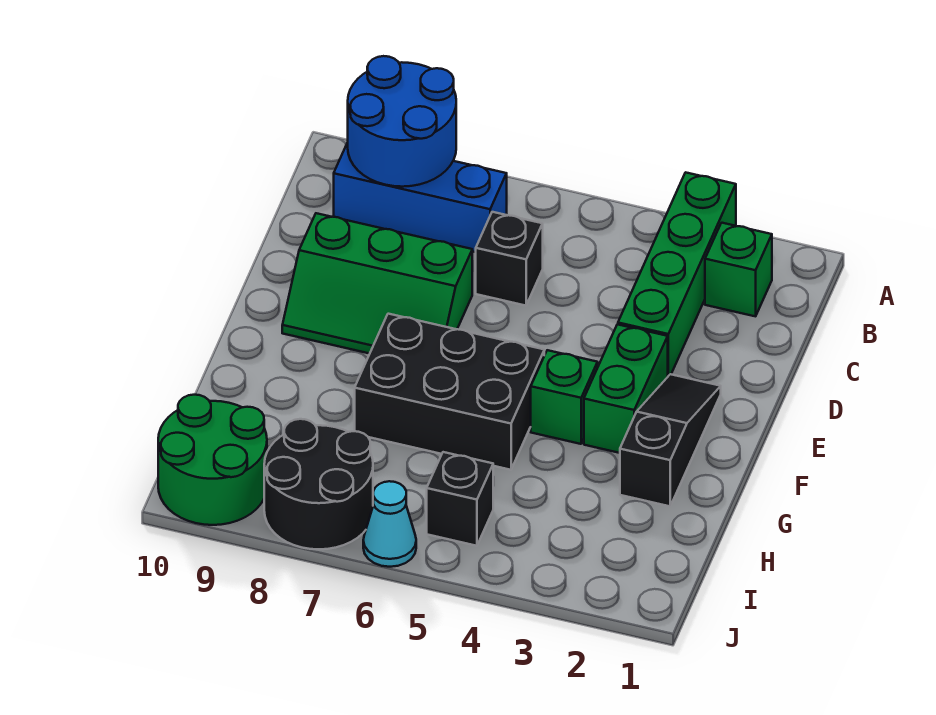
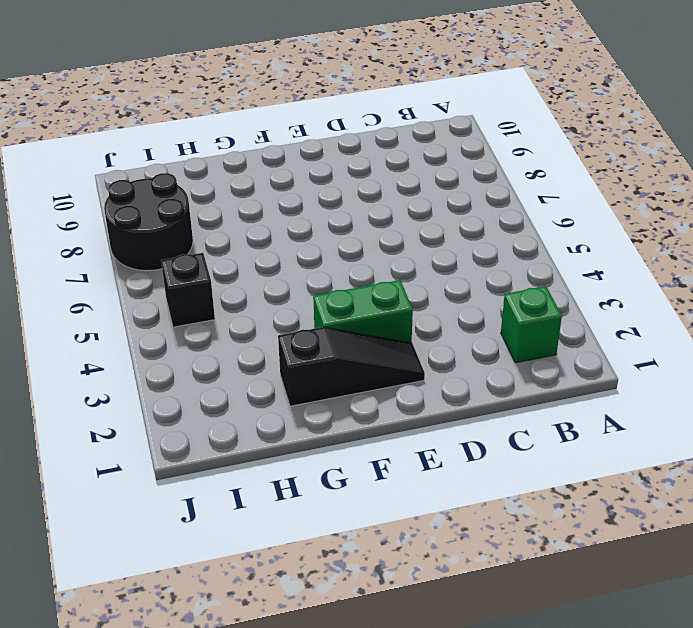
none -> green 1x4 brick [618,172,736,376]
none -> blue 1x3 brick [334,143,507,252]
none -> black 1x1 brick [476,212,543,306]

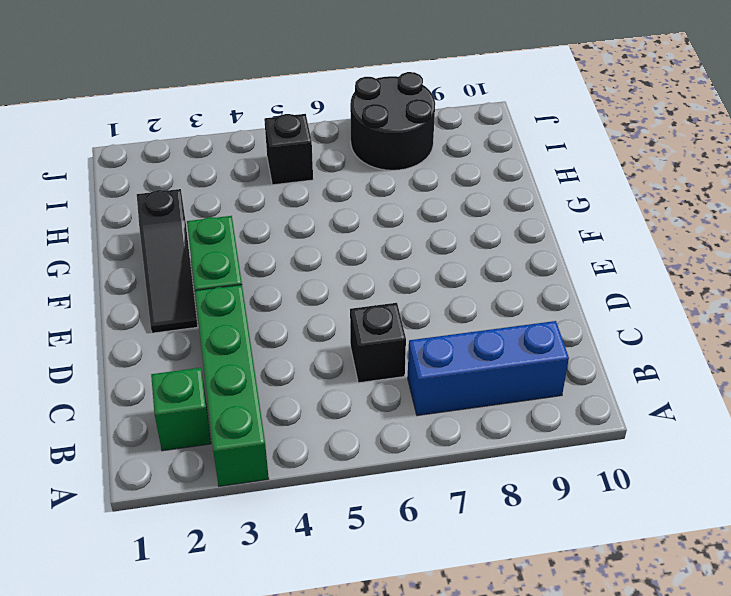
none -> green 2x3 slope [282,213,472,354]
none -> green 1x1 brick [531,350,598,444]
none -> black 2x3 brick [355,314,544,470]

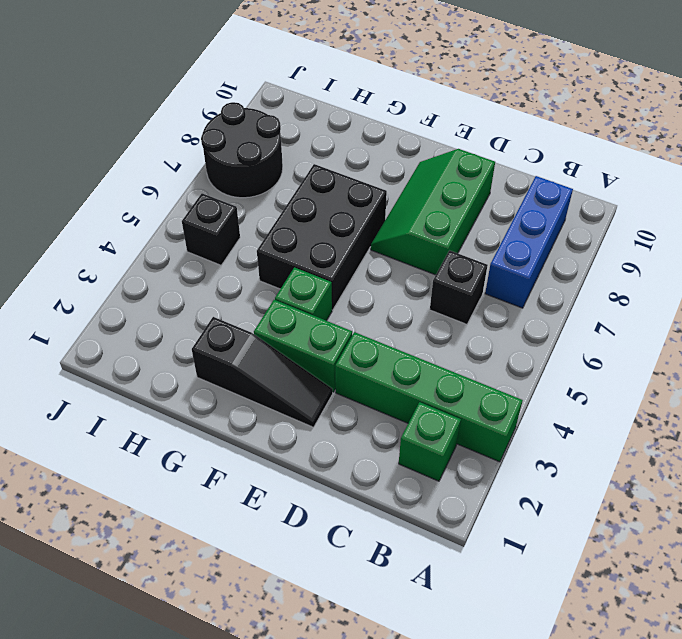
none -> green 2x2 round brick [158,395,267,525]
none -> cyan 1x1 cone [363,481,416,567]
none -> blue 2x2 round brick [348,56,456,187]

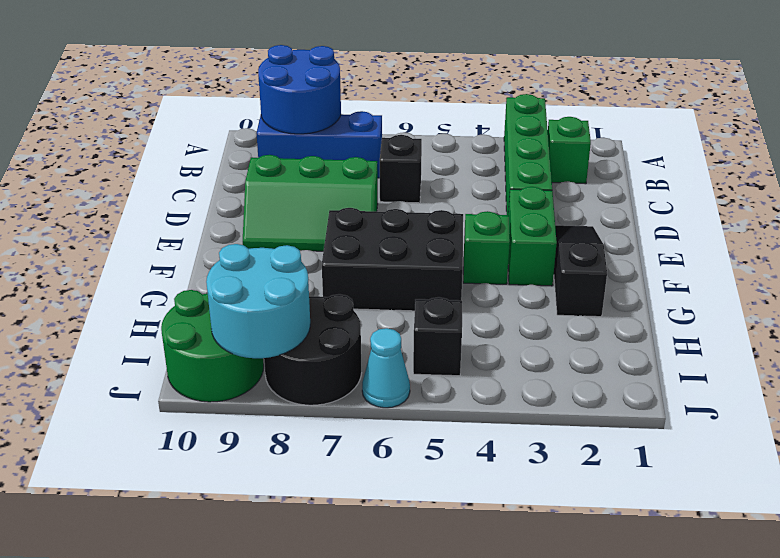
cyan 2x2 round brick [206,244,310,358] -> none

